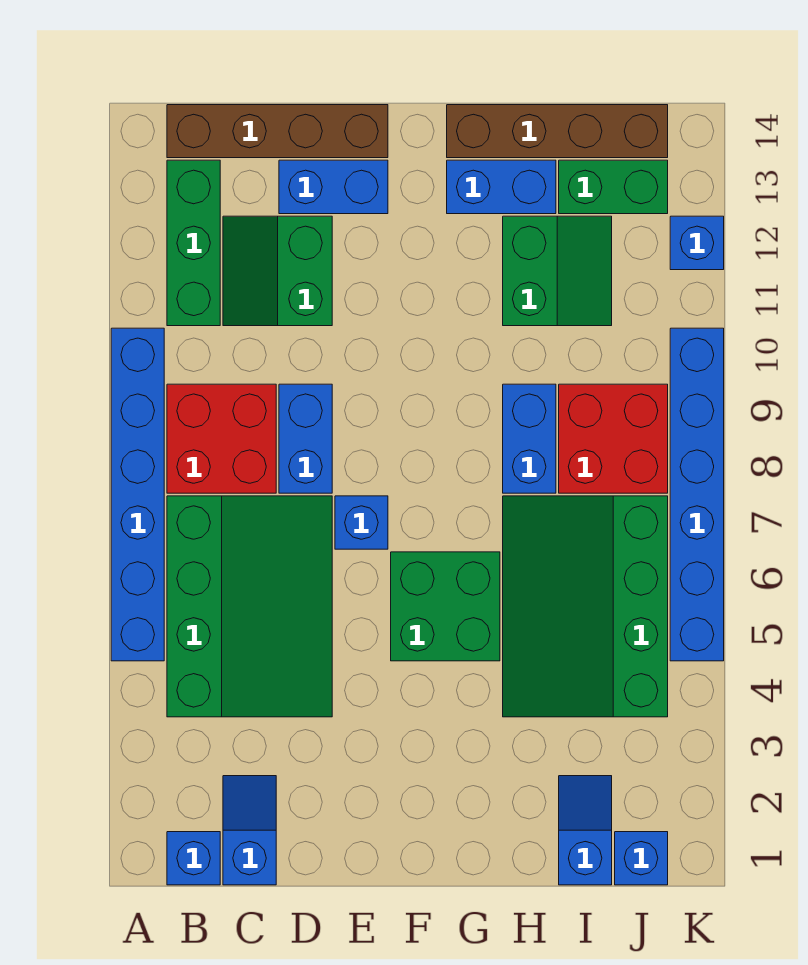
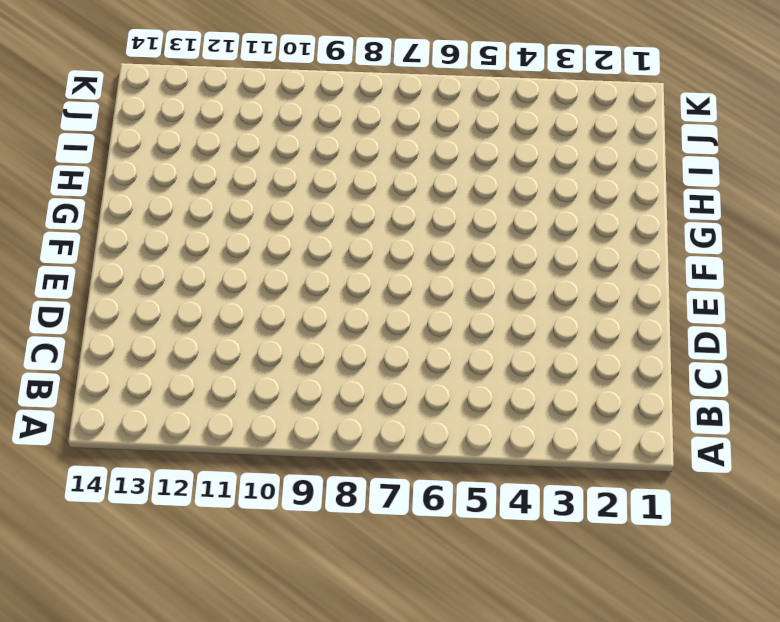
none -> blue 1x6 brick [111,328,164,661]
none -> blue 1x1 brick [167,832,220,885]
none -> green 3x4 slope [167,496,332,717]

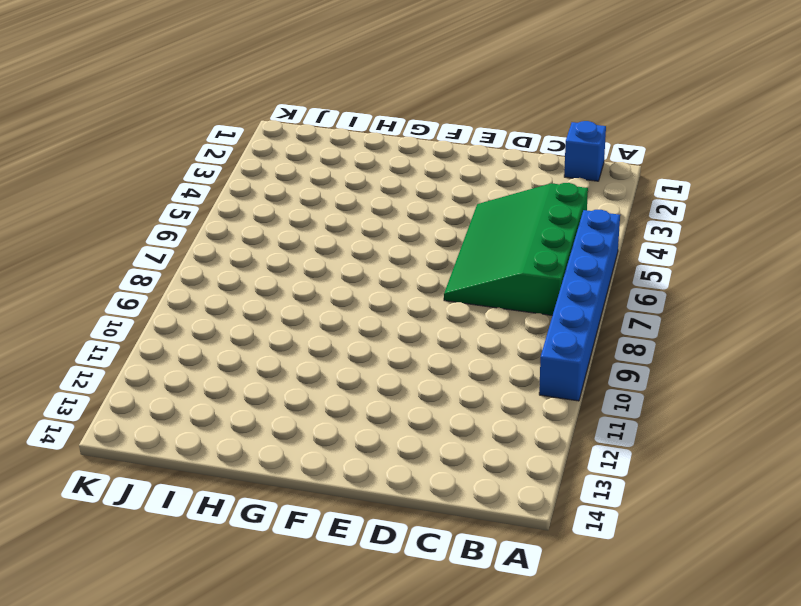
none -> red 2x2 brick [167,384,276,493]
none -> green 1x3 brick [167,160,220,326]
none -> brown 1x4 brick [167,105,388,158]

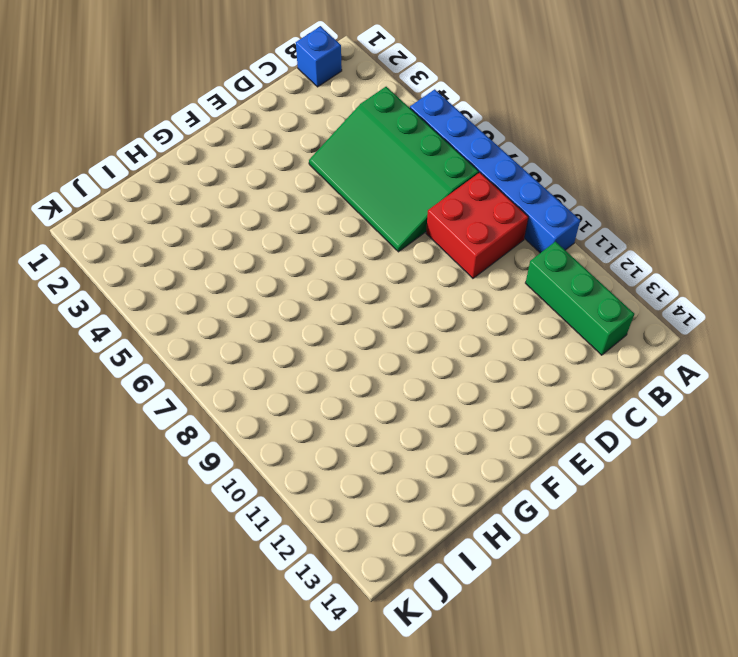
none -> brown 1x4 brick [167,105,388,158]
none -> blue 1x2 slope [223,776,276,885]
none -> green 2x2 slope [223,216,332,326]

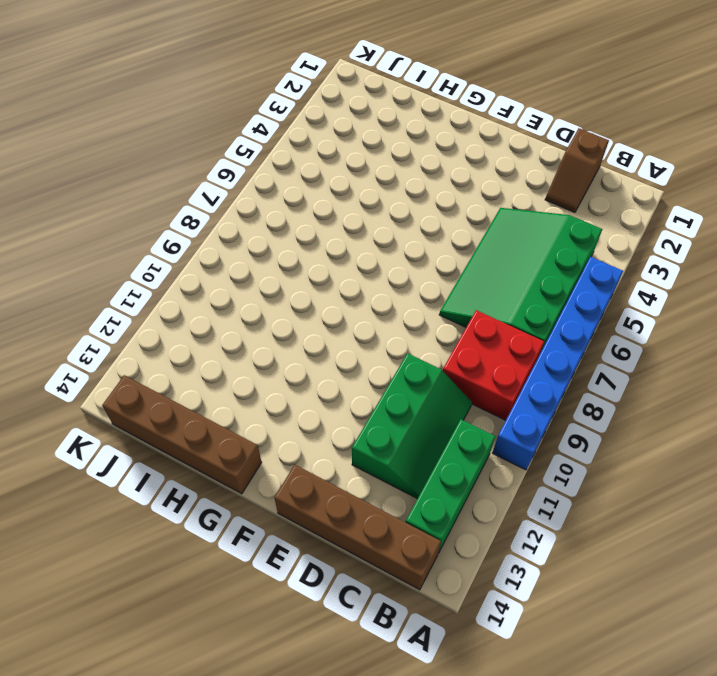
brown 1x2 slope [545,128,609,212] -> blue 1x2 slope [223,776,276,885]
green 2x3 slope [352,353,472,499] -> green 2x2 slope [223,216,332,326]
none -> blue 1x1 brick [167,832,220,885]
none -> blue 1x2 brick [279,384,332,493]
none -> blue 1x2 brick [279,160,388,214]

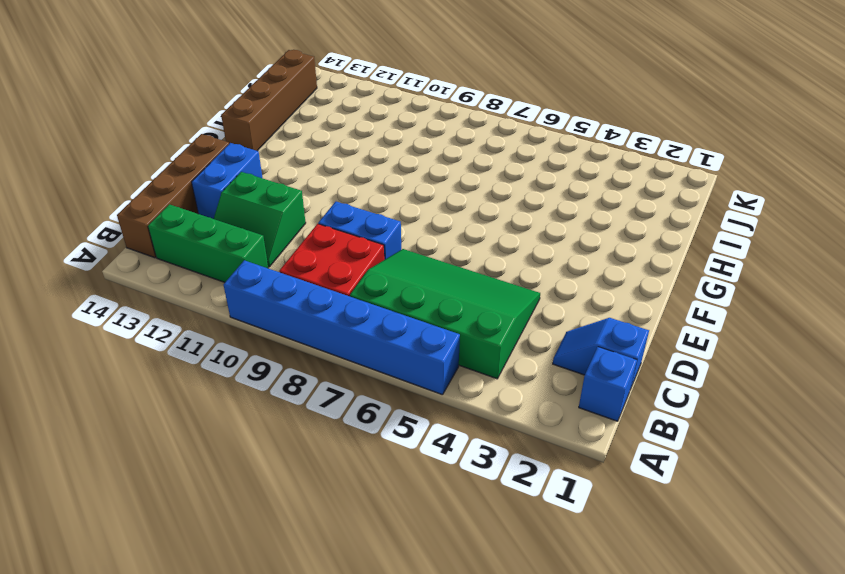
none -> blue 1x1 brick [335,496,388,549]
none -> green 2x2 brick [391,552,500,661]
none -> blue 1x2 brick [447,160,556,214]

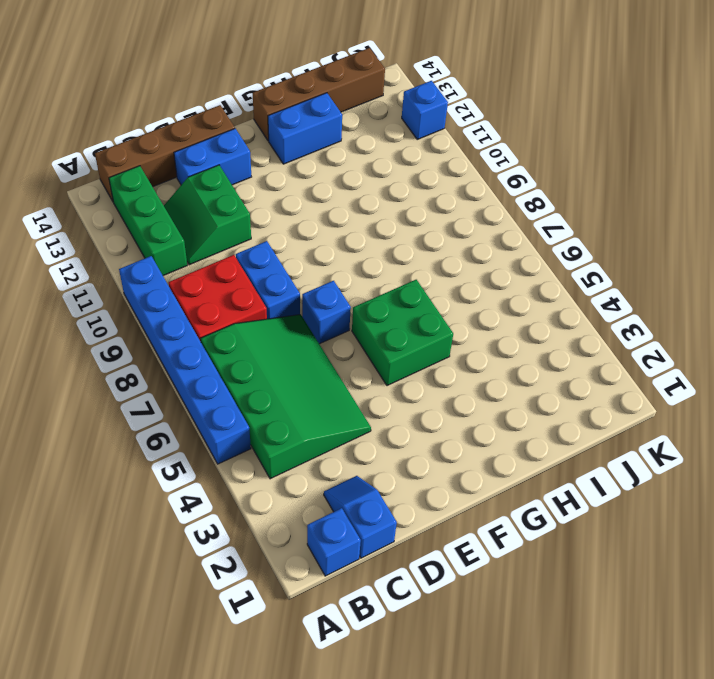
none -> green 3x4 slope [503,496,668,717]
none -> blue 1x2 brick [503,384,556,493]
none -> green 2x2 slope [503,216,612,326]

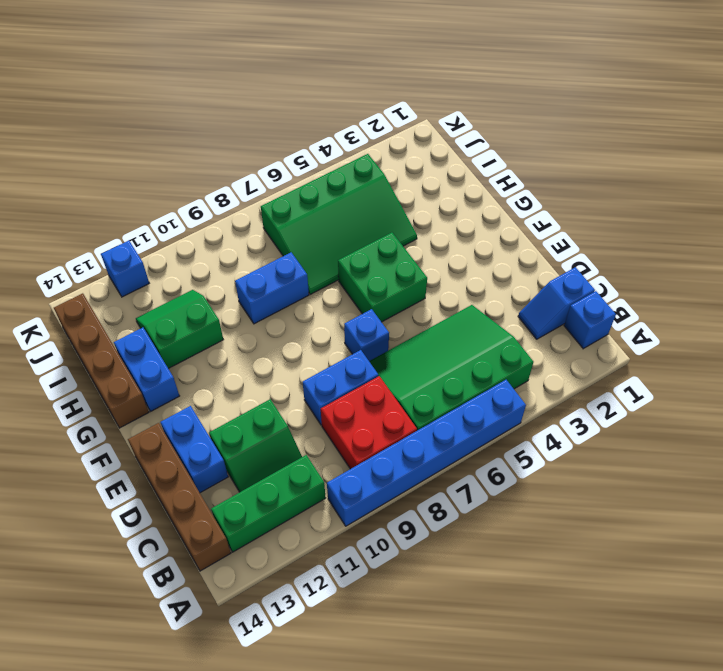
none -> blue 1x2 slope [559,776,612,885]
none -> red 2x2 brick [559,384,668,493]
none -> green 1x2 brick [559,160,668,214]

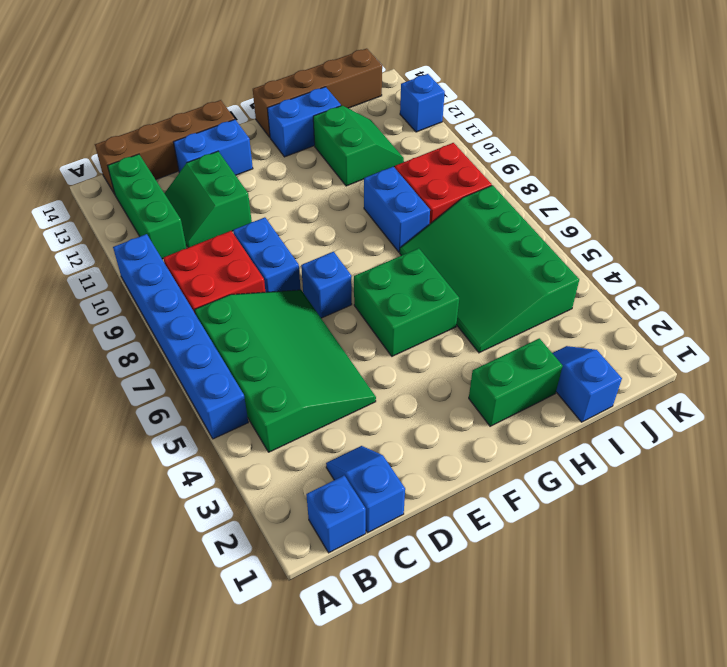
green 1x2 brick [469,338,563,426] -> green 1x2 brick moved to [559,160,668,214]
none -> blue 1x1 brick [615,832,668,885]
none -> blue 1x6 brick [670,328,724,661]

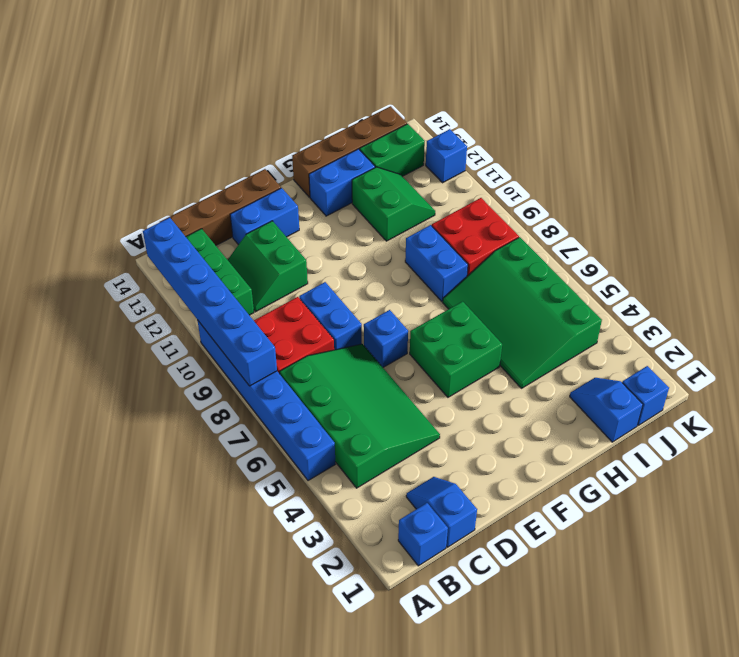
blue 1x6 brick [143,218,277,386] -> blue 1x6 brick moved to [670,328,724,661]

